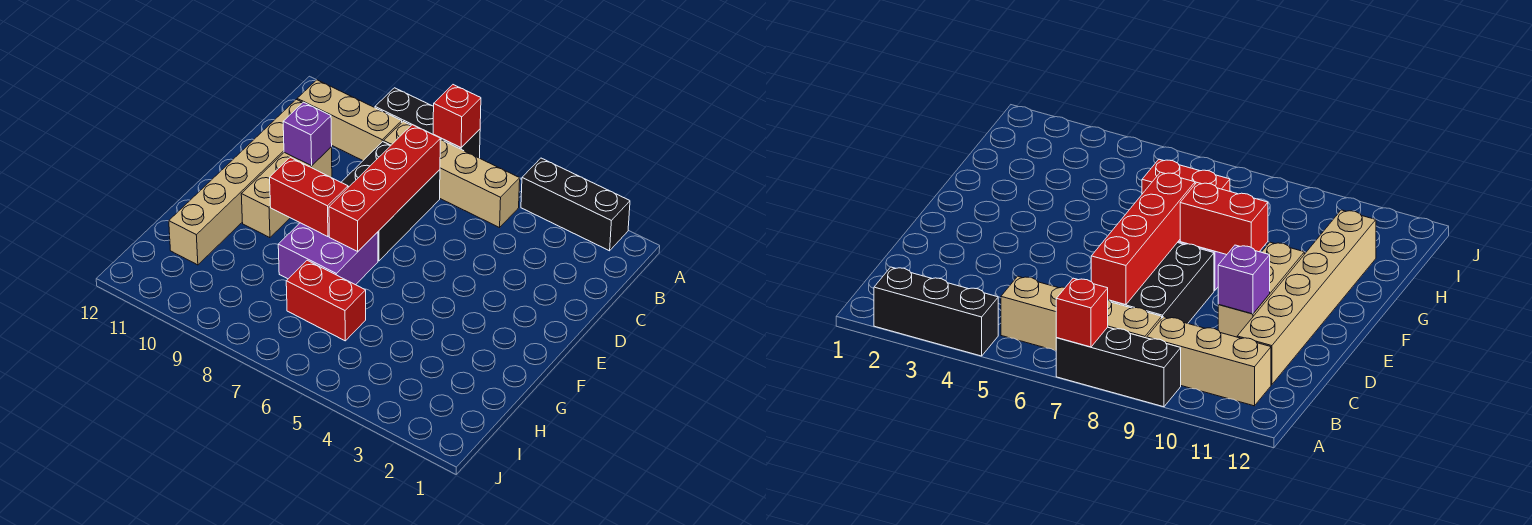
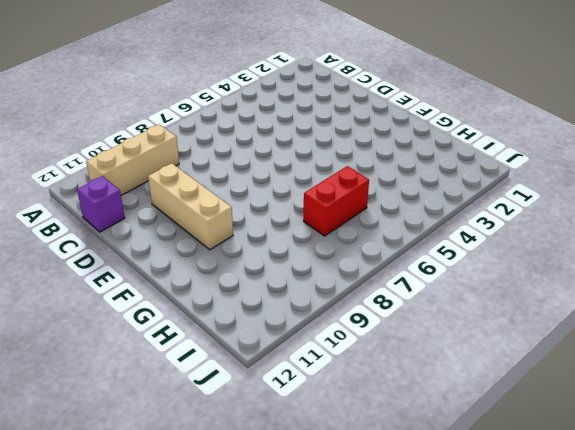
purple 1x1 brick [77,176,125,232] -> purple 1x1 brick moved to [283,102,332,166]
none -> black 1x3 brick [521,158,630,251]
none -> black 1x3 brick [375,88,480,158]
none -> tan 1x4 brick [384,122,520,228]

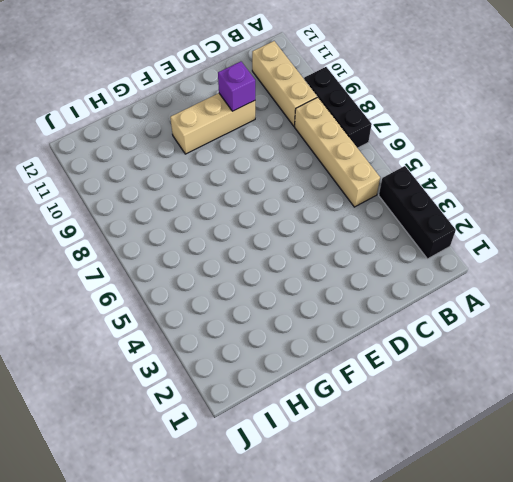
none -> black 2x3 brick [341,142,440,261]
none -> tan 1x6 brick [169,100,303,265]
none -> purple 2x2 brick [278,223,378,285]

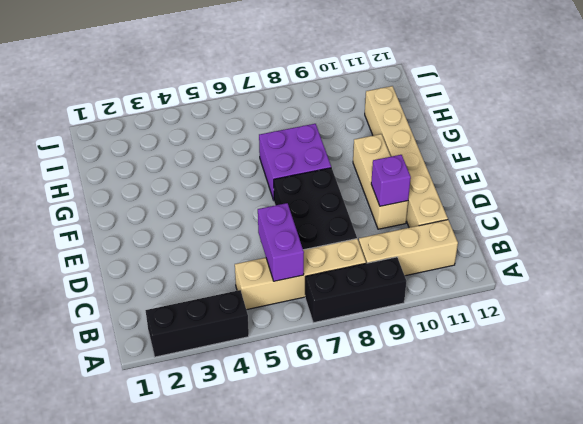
purple 1x2 brick [258,203,304,281] -> none
none -> red 1x2 brick [286,260,366,341]
none -> red 1x1 brick [433,85,481,148]
none -> red 1x4 brick [329,125,440,251]

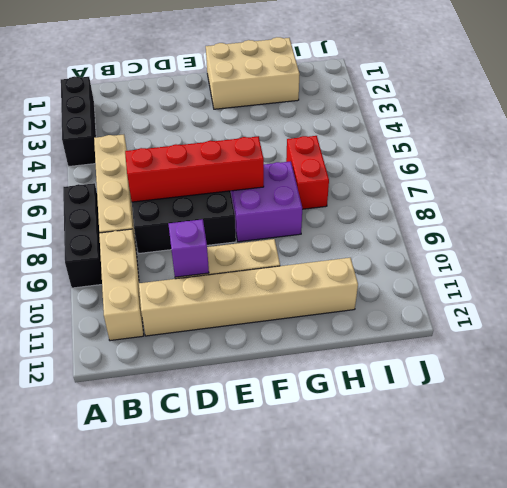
tan 2x3 brick [206,37,300,109] -> none
none -> red 1x1 brick [433,85,481,148]
none -> red 1x2 brick [270,157,348,237]

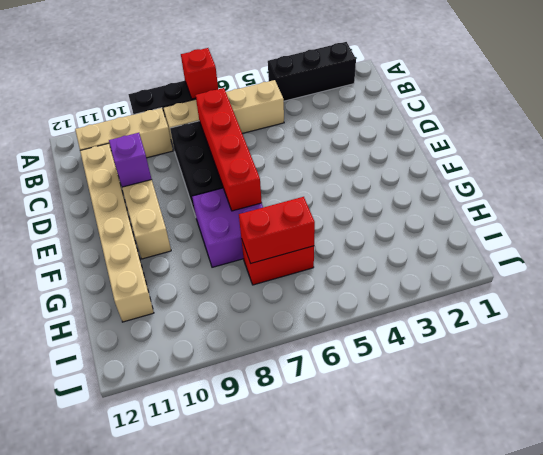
red 1x2 brick [239,197,315,264] -> red 1x2 brick moved to [270,157,348,237]

